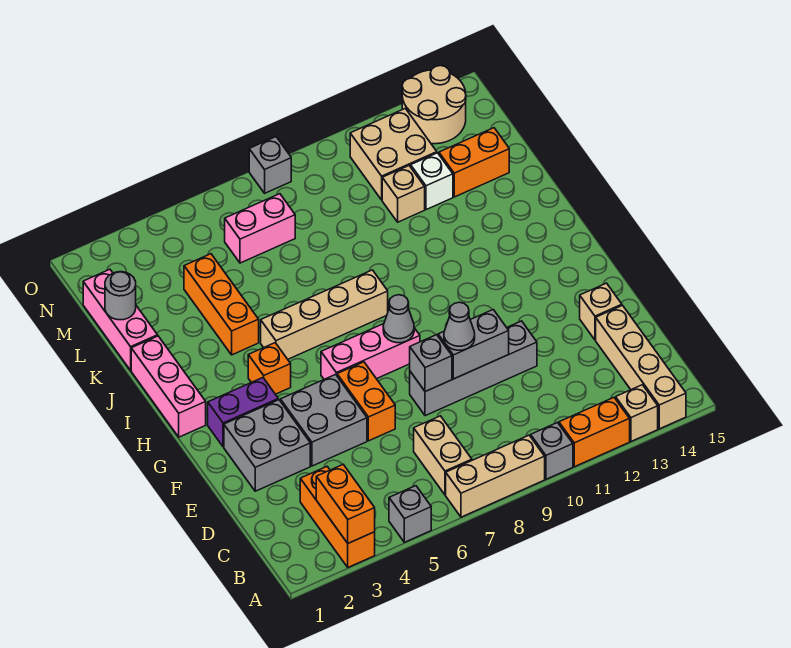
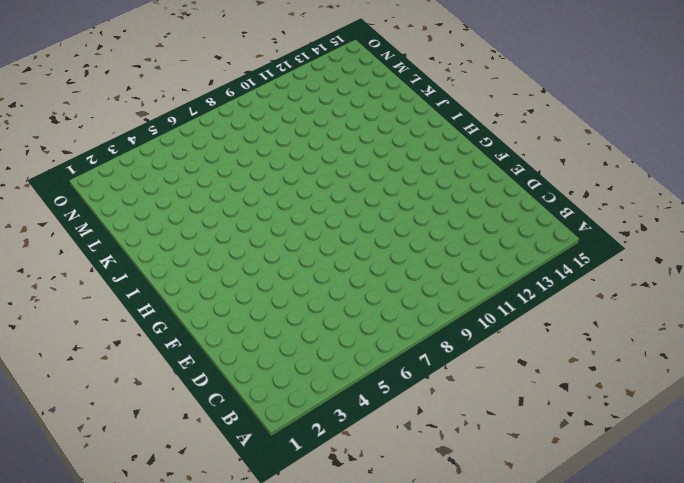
none -> orange 1x3 brick [300,467,375,567]
none -> grey 1x1 brick [389,486,431,542]
none -> tan 1x3 brick [446,435,545,517]
none -> grey 1x1 brick [531,423,573,479]

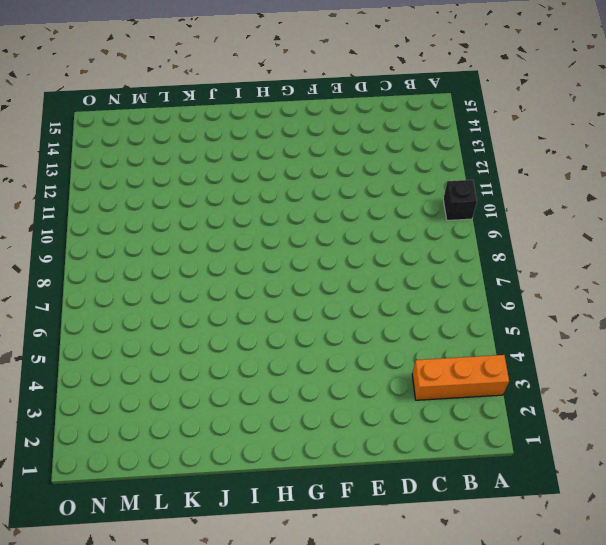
black 1x1 brick [443,180,477,221] -> grey 1x1 brick [531,423,573,479]
none -> grey 1x1 brick [389,486,431,542]
none -> tan 1x3 brick [446,435,545,517]
none -> orange 1x2 brick [559,398,630,467]
none -> tan 1x1 brick [616,385,658,441]

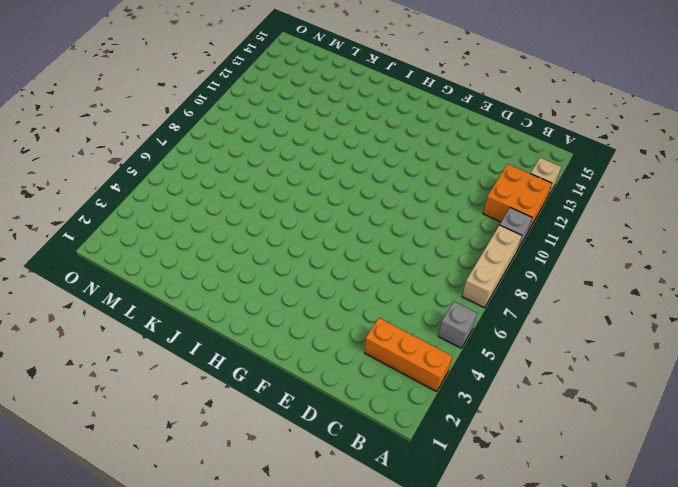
orange 2x2 brick [483,164,552,233] -> orange 1x2 brick [559,398,630,467]
none -> tan 1x4 brick [596,306,686,429]
none -> tan 1x2 brick [414,416,472,495]
none -> grey 2x2 brick [224,400,310,491]
none -> grey 2x2 brick [281,374,367,466]

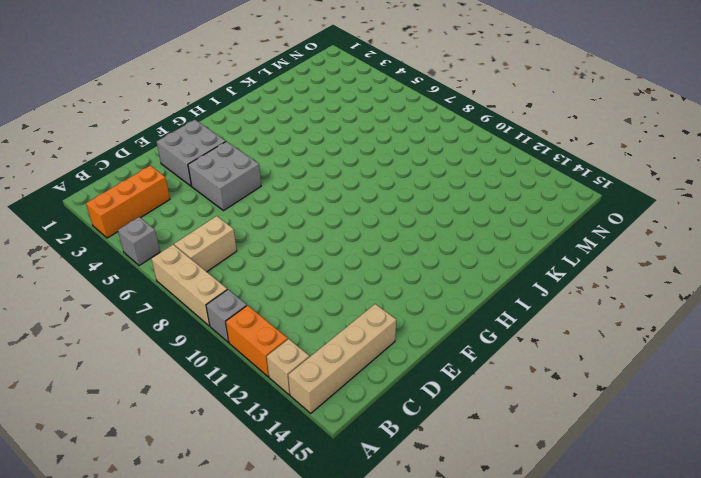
none -> orange 1x2 brick [337,362,395,441]
none -> grey 1x4 brick [410,321,537,416]
none -> tan 1x1 brick [580,283,622,340]
none -> purple 1x2 brick [208,378,278,447]

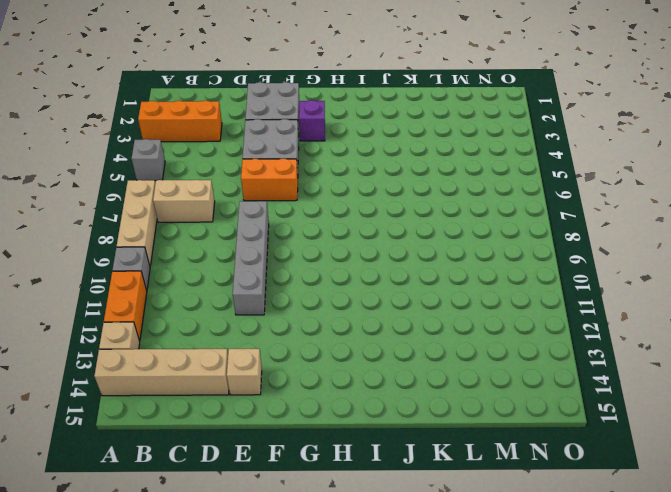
purple 1x1 brick [299,100,325,141] -> purple 1x2 brick [208,378,278,447]
none -> pink 1x3 brick [321,324,420,379]
none -> pink 1x3 brick [131,336,206,437]
none -> orange 1x1 brick [248,343,291,394]
none -> tan 1x4 brick [261,270,388,359]

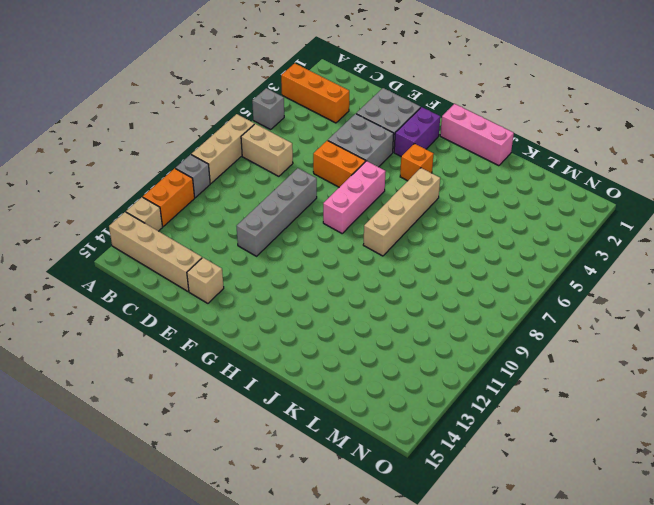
none -> orange 1x3 brick [184,254,259,355]
none -> pink 1x3 brick [83,269,158,370]
none -> tan 1x1 brick [382,166,425,222]
none -> white 1x1 brick [411,153,453,210]

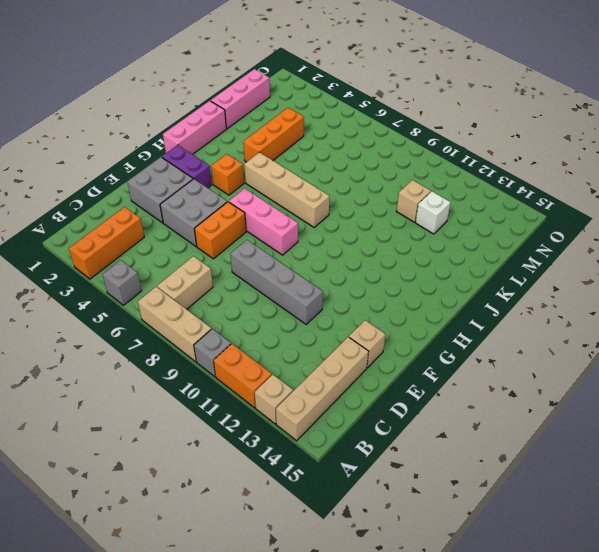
none -> orange 1x2 brick [439,128,509,197]
none -> pink 1x2 brick [225,194,295,263]
none -> tan 2x2 brick [350,108,437,200]
none -> tan 2x2 round brick [402,66,466,144]

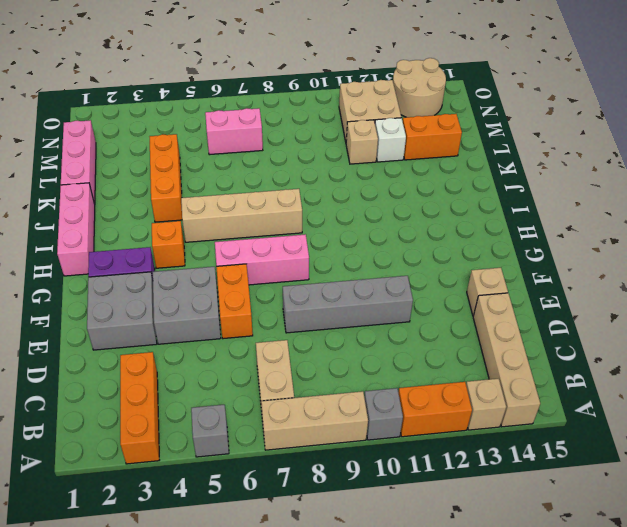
none -> grey 1x1 brick [249,137,291,193]
none -> orange 1x2 brick [316,465,375,543]
none -> grey 1x1 brick [410,335,452,392]
none -> grey 1x2 brick [438,310,509,379]

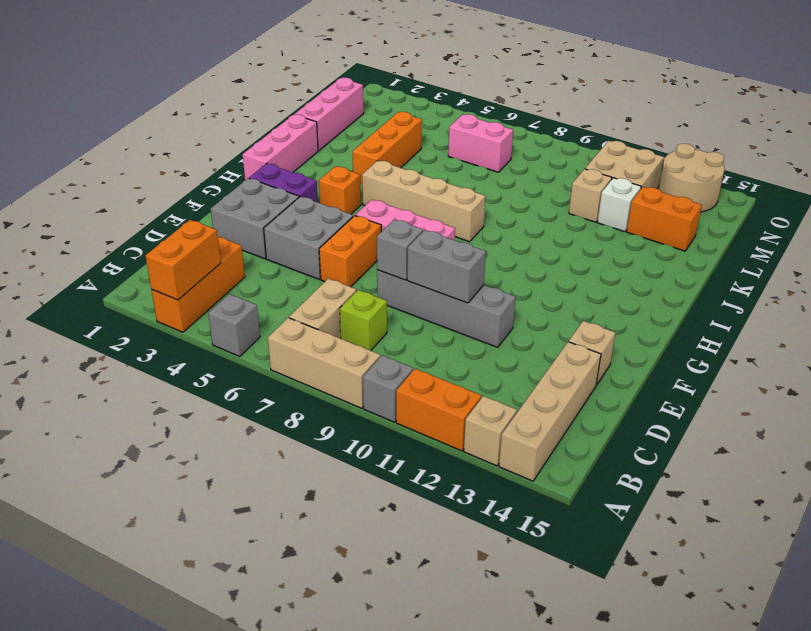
lime 1x1 brick [340,290,387,351] -> none
none -> grey 1x1 brick [249,137,291,193]
none -> grey 1x1 cone [383,295,414,343]
none -> grey 1x1 round brick [105,272,136,320]
none -> grey 1x1 cone [444,302,475,350]

